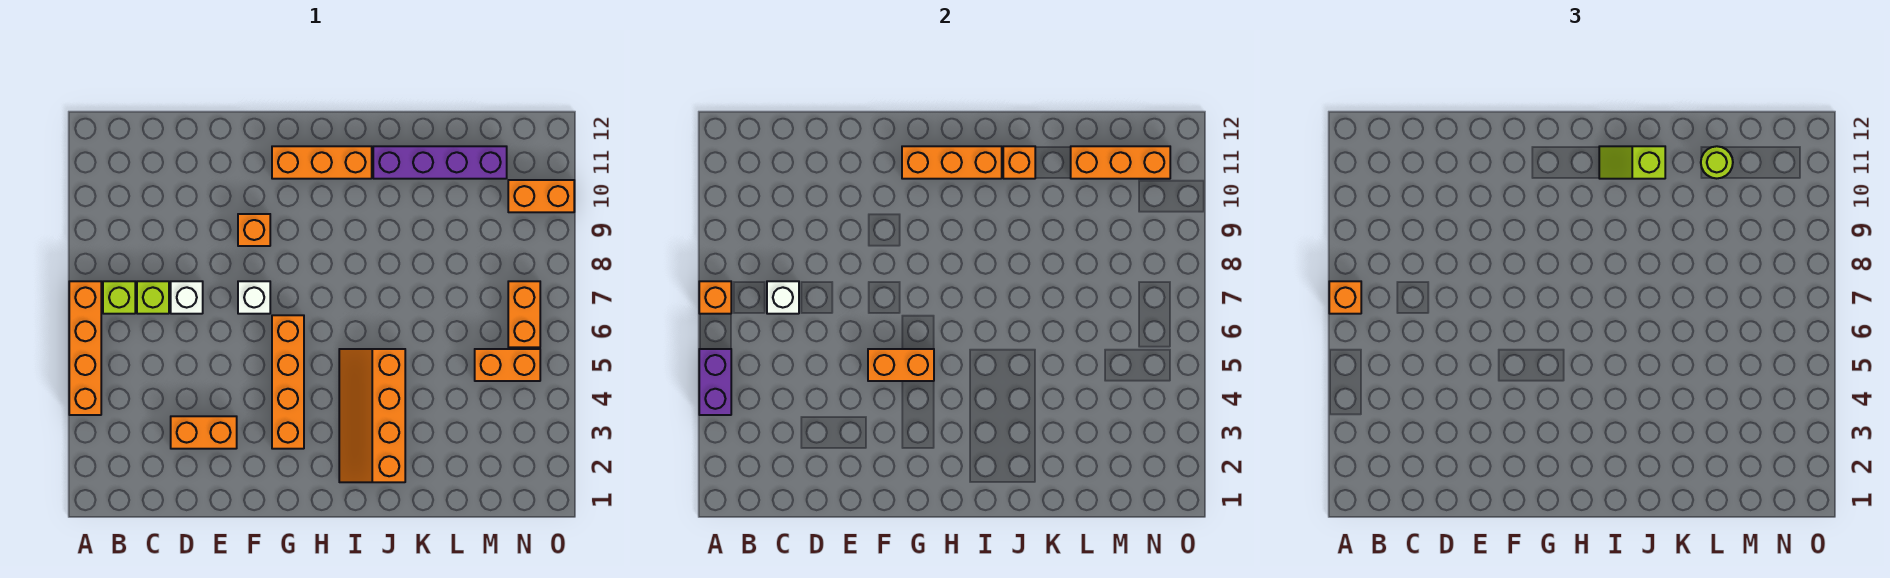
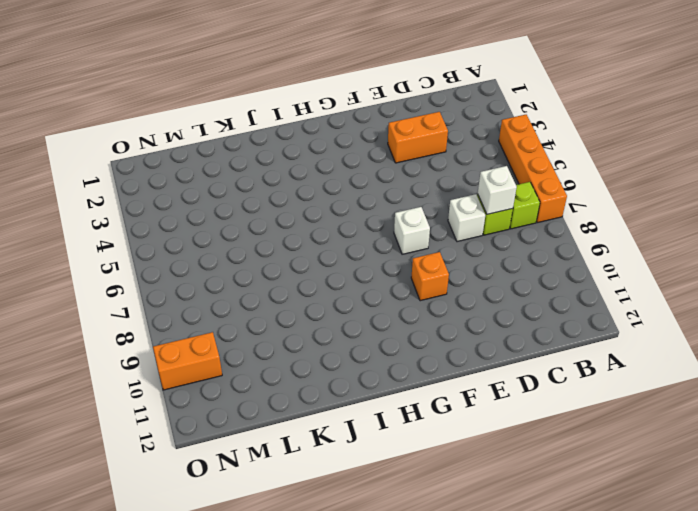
none -> orange 1x4 brick [272,315,304,449]
none -> orange 1x3 brick [272,146,372,179]
none -> orange 2x4 slope [339,349,405,482]

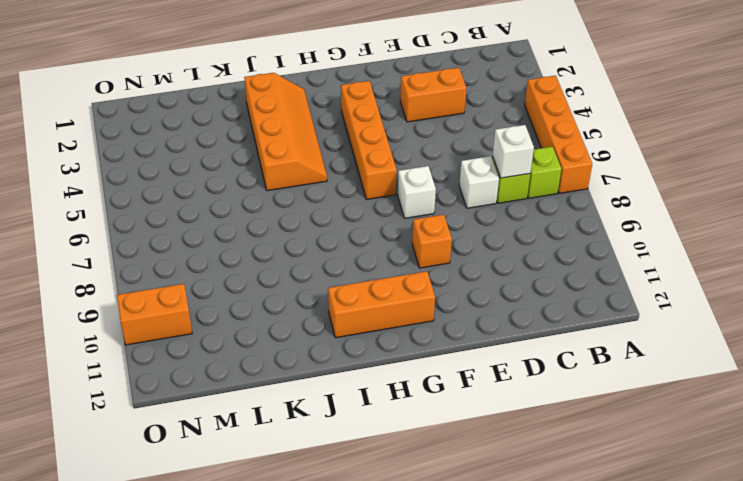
none -> purple 1x4 brick [373,146,507,179]
none -> orange 1x2 brick [475,349,540,381]
none -> orange 1x2 brick [508,281,540,347]

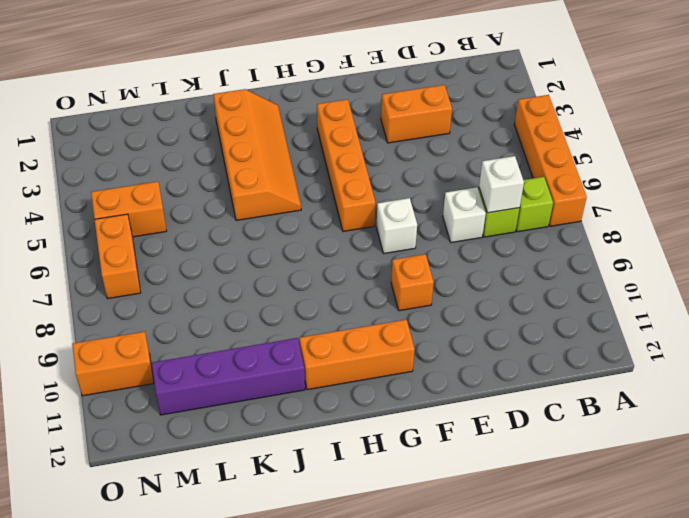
none -> purple 1x2 brick [699,349,731,415]
none -> orange 1x1 brick [699,281,731,314]
none -> orange 1x2 brick [868,349,934,381]

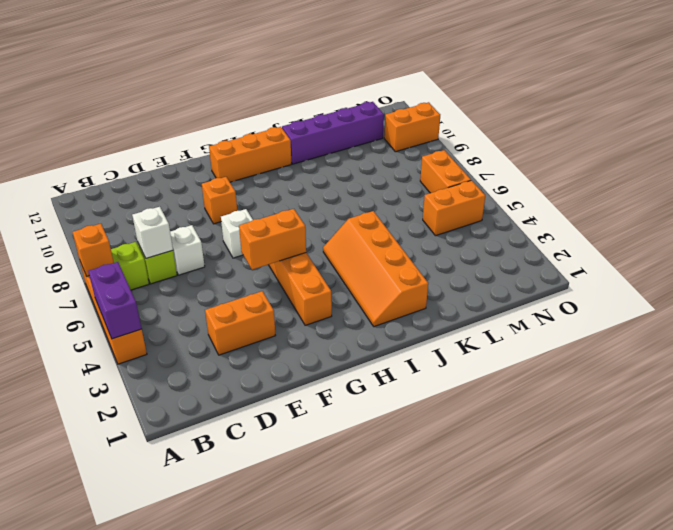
none -> orange 1x3 brick [902,146,1002,179]
none -> orange 1x1 brick [1003,146,1035,179]
none -> orange 1x3 brick [1071,146,1170,179]

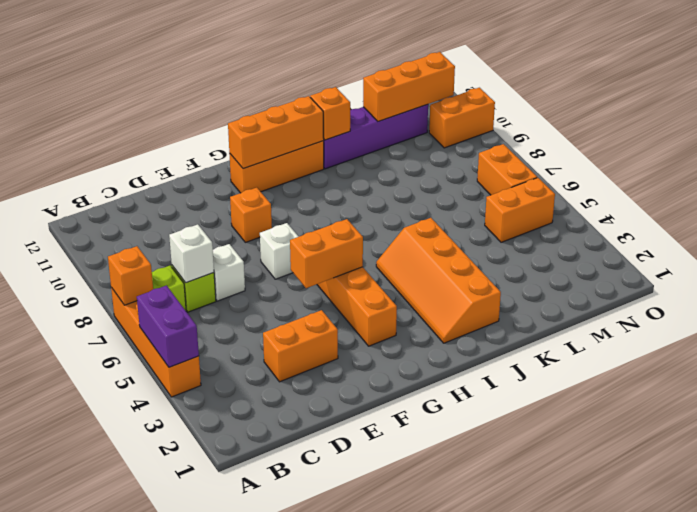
none -> orange 1x1 brick [1329,281,1361,314]
none -> lime 1x2 slope [1599,146,1665,179]
none -> lime 1x1 round brick [1701,146,1733,178]

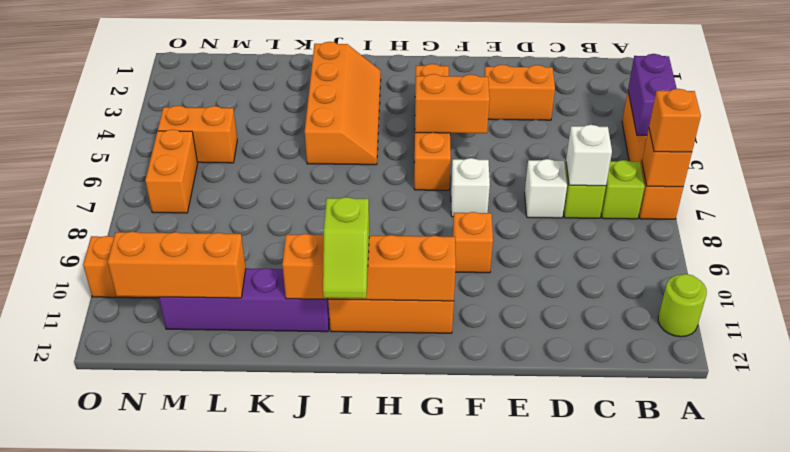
lime 1x1 round brick [658,274,707,337] -> lime 1x1 round brick moved to [1701,146,1733,178]
lime 1x2 slope [323,197,369,299] -> lime 1x2 slope turned to [1599,146,1665,179]

